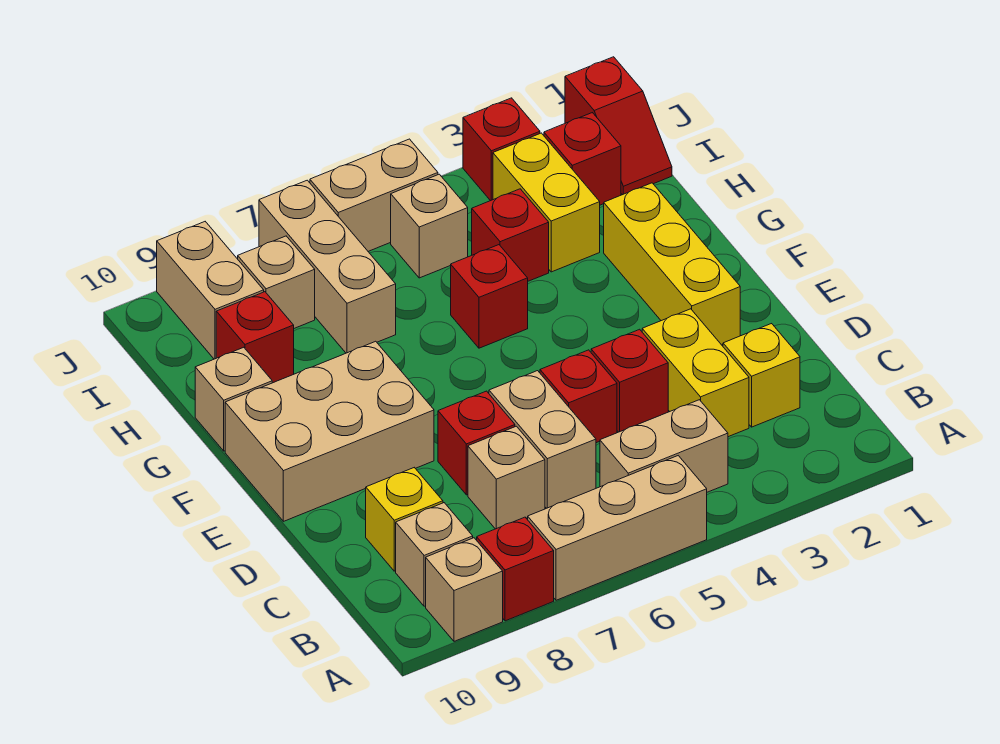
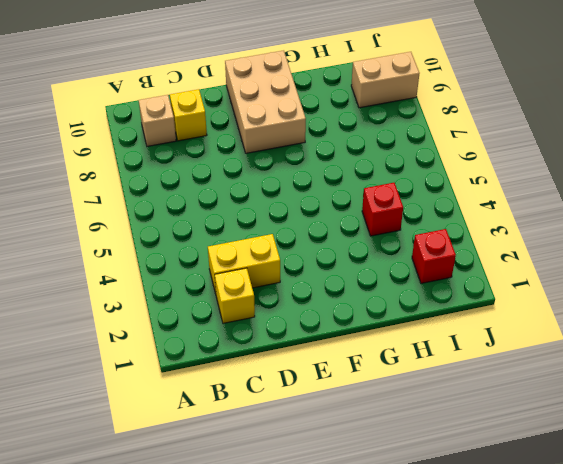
none -> tan 1x3 brick [528,456,707,600]
none -> red 1x1 brick [477,517,554,621]
none -> tan 1x1 brick [426,538,503,641]

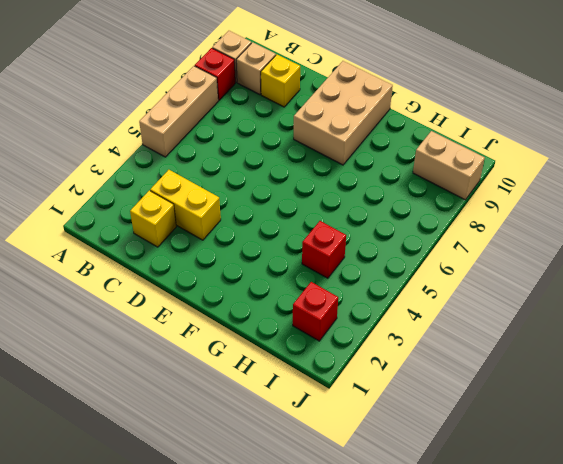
none -> tan 1x2 brick [600,400,728,492]
none -> tan 1x2 brick [489,371,596,508]
none -> tan 1x1 brick [468,426,545,529]

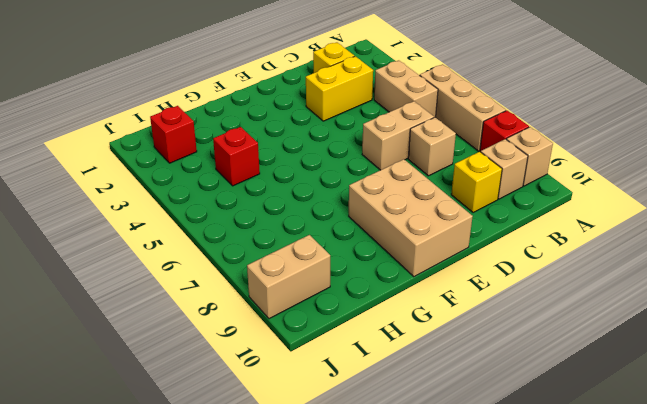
none -> red 1x1 brick [591,329,668,432]
none -> red 1x1 brick [540,350,617,443]
none -> red 1x1 brick [438,391,515,495]

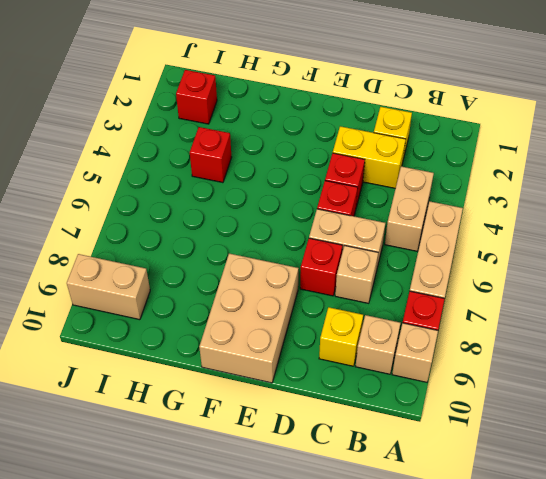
none -> yellow 1x3 brick [604,183,740,345]
none -> red 1x1 brick [451,245,528,348]
none -> tan 1x1 brick [195,347,272,451]

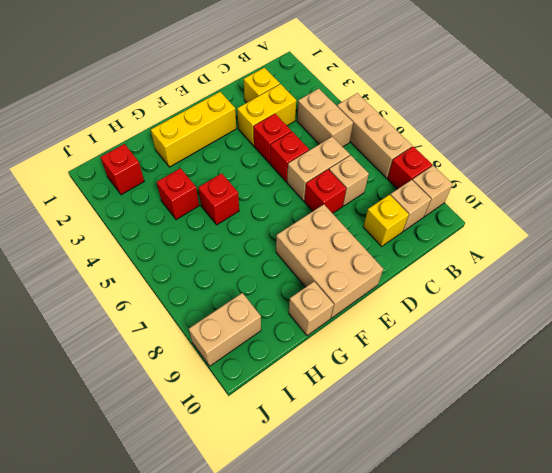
none -> yellow 1x2 brick [493,133,600,272]
none -> tan 1x3 brick [259,180,396,353]
none -> red 1x1 brick [216,292,294,383]

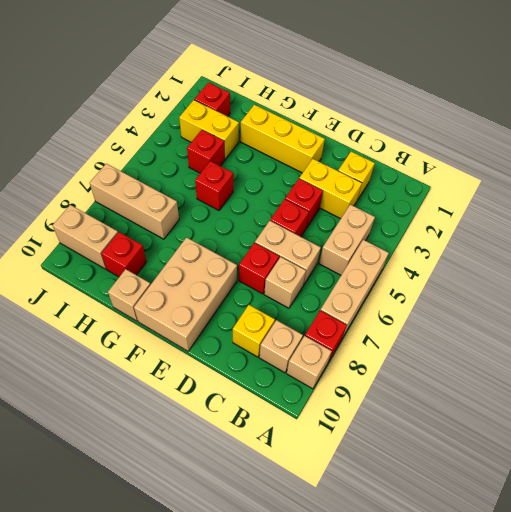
none -> red 1x2 slope [565,57,672,195]
none -> tan 1x1 brick [391,174,468,278]
none -> tan 1x1 brick [238,236,315,328]

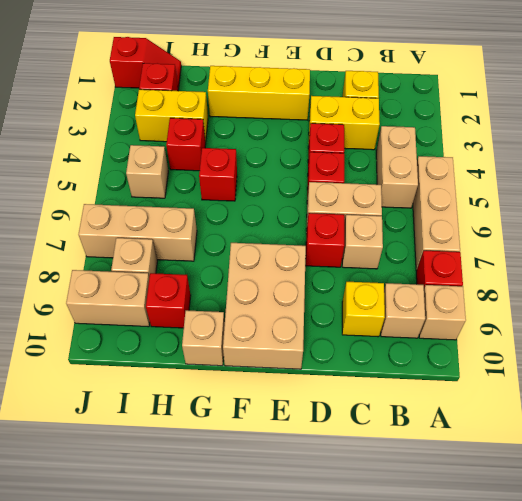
none -> red 1x1 brick [463,98,540,201]
none -> tan 1x2 brick [310,139,438,251]

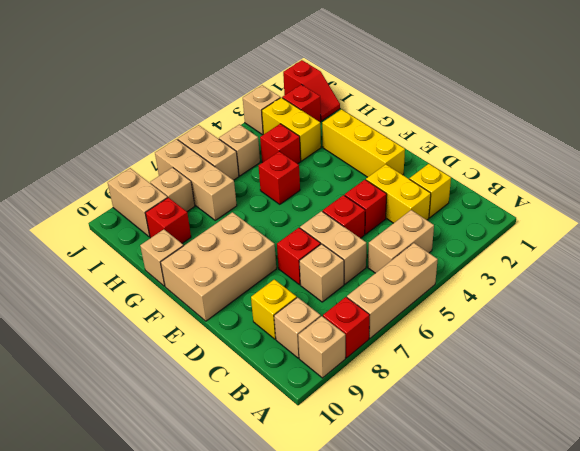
tan 1x2 brick [178,125,239,180] -> tan 1x2 brick turned to [310,139,438,251]
tan 1x1 brick [243,85,280,135] -> red 1x1 brick [463,98,540,201]

